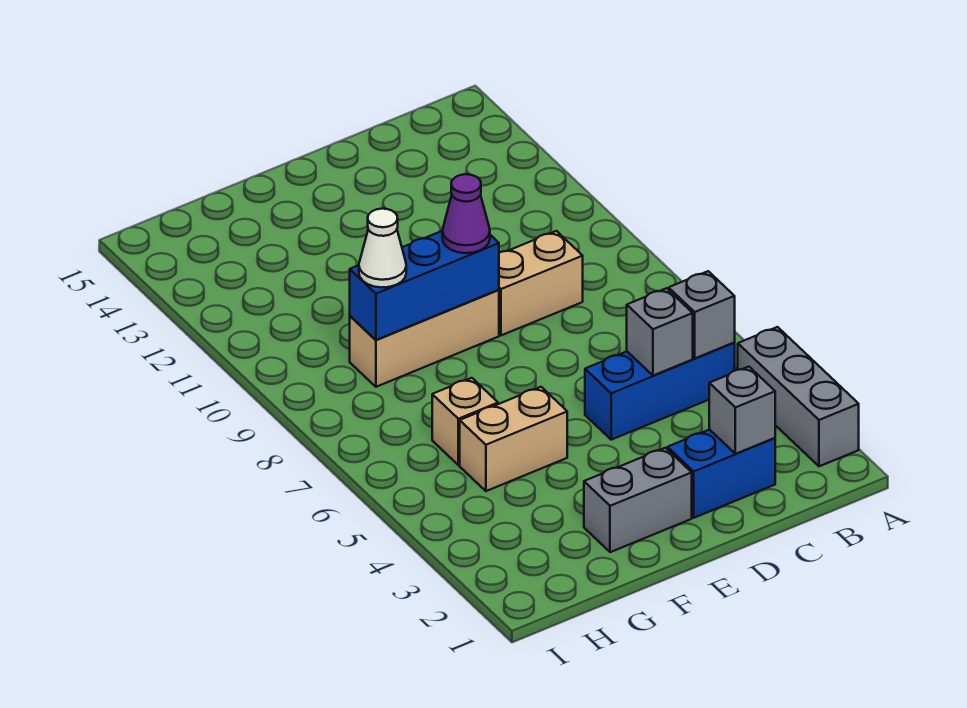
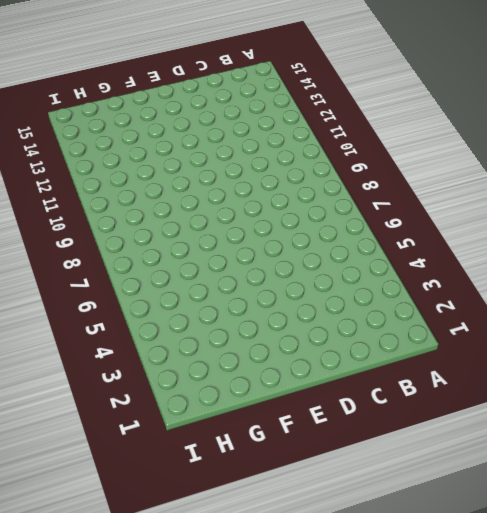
none -> grey 1x3 brick [738,327,859,466]
none -> blue 1x3 brick [585,343,735,440]
none -> blue 1x2 brick [668,430,775,518]

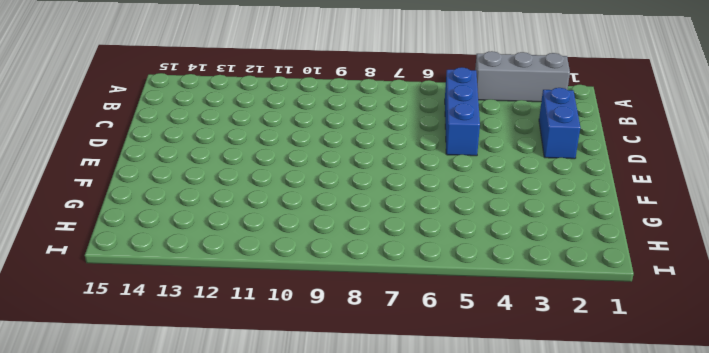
none -> tan 1x2 brick [499,231,583,335]
none -> grey 1x2 brick [584,448,692,552]
none -> tan 1x3 brick [350,290,499,387]

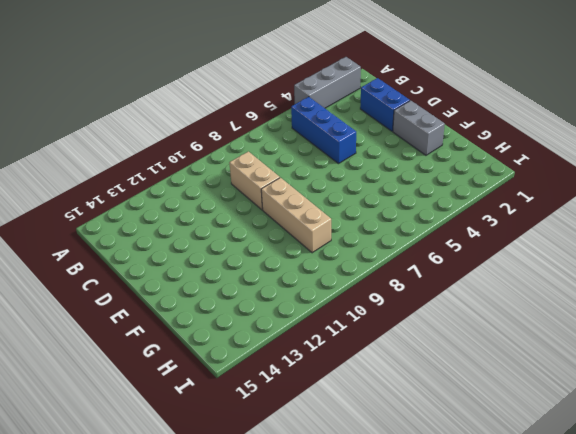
none -> tan 1x2 brick [460,387,567,491]
none -> tan 1x1 brick [432,378,498,465]
none -> grey 1x1 brick [669,271,735,358]

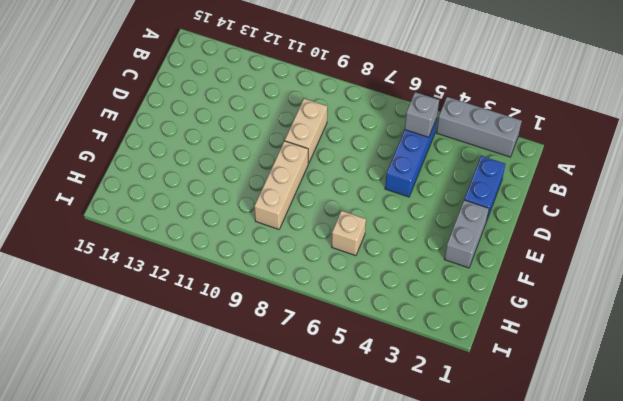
none -> tan 1x2 brick [460,387,567,491]
none -> grey 1x1 brick [709,367,775,454]
none -> grey 1x1 brick [627,288,693,376]

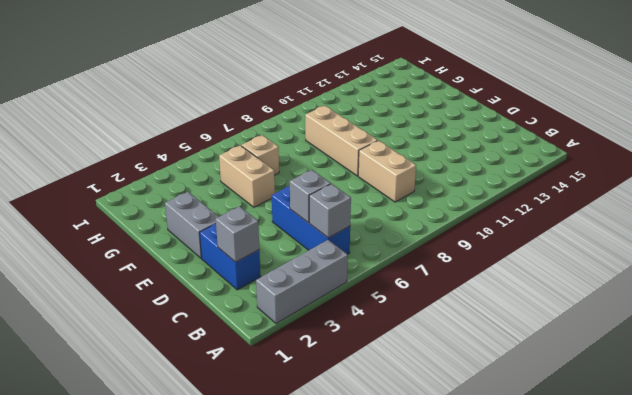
none -> blue 1x3 brick [350,231,499,340]
none -> purple 1x1 cone [442,174,490,253]
none -> white 1x1 cone [359,209,406,288]

